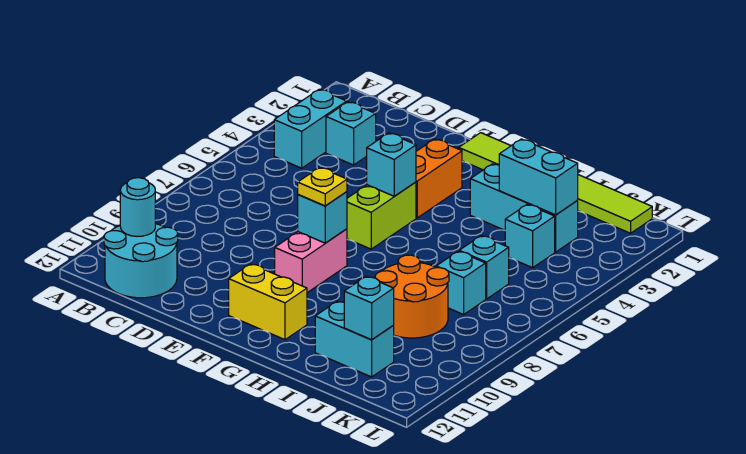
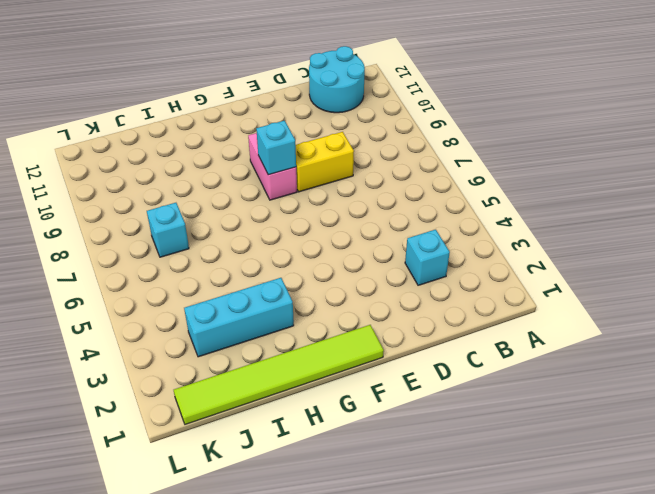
yellow 1x2 brick [296,132,354,192] -> yellow 1x2 brick moved to [229,264,307,340]
none -> cyan 1x2 brick [274,89,347,168]
none -> orange 1x2 brick [416,139,462,218]
none -> lime 1x2 brick [347,182,416,249]

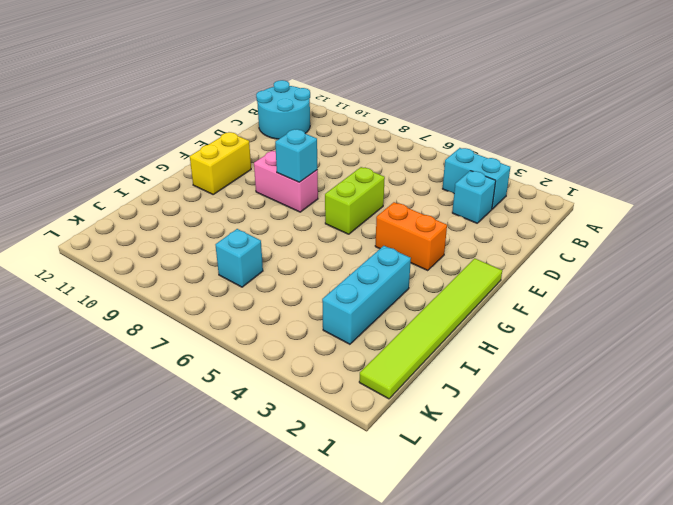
lime 1x2 brick [325,167,385,234] -> lime 1x2 brick turned to [347,182,416,249]
none -> orange 2x2 round brick [375,255,449,338]
none -> cyan 1x2 brick [315,301,394,377]
none -> cyan 1x1 brick [505,204,555,268]

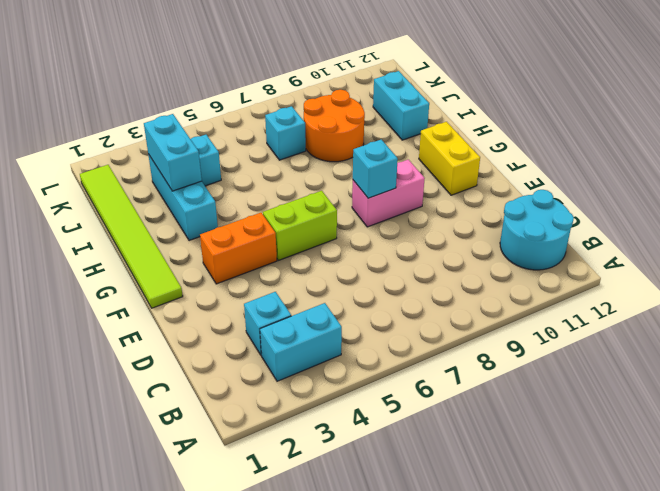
none -> cyan 1x1 brick [459,236,509,299]
none -> cyan 1x1 round brick [120,178,155,237]
none -> cyan 1x1 brick [367,133,416,196]

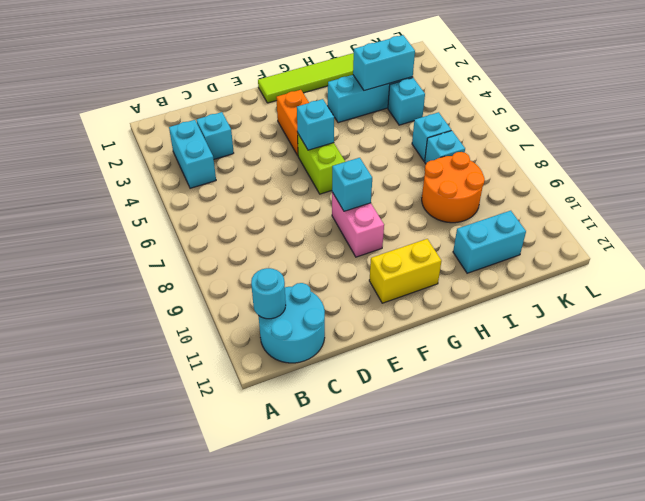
none -> cyan 1x1 brick [344,276,394,340]
none -> yellow 1x1 plate [298,167,347,206]

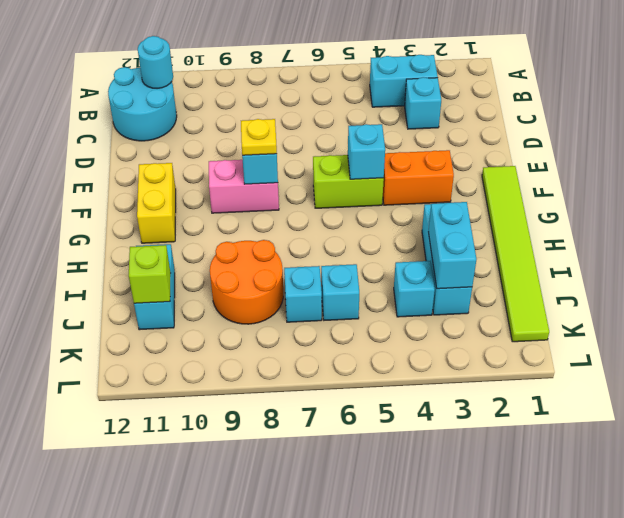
lime 1x1 brick [129,245,171,303] -> cyan 1x1 brick [344,276,394,340]

